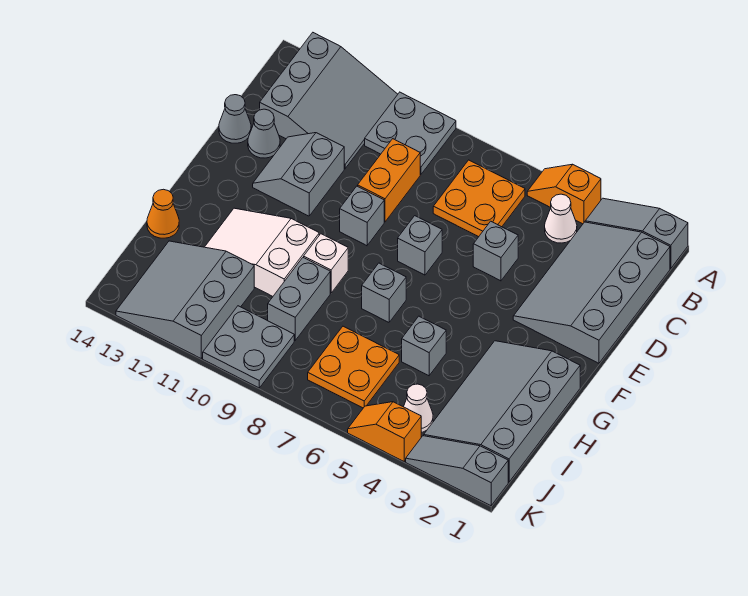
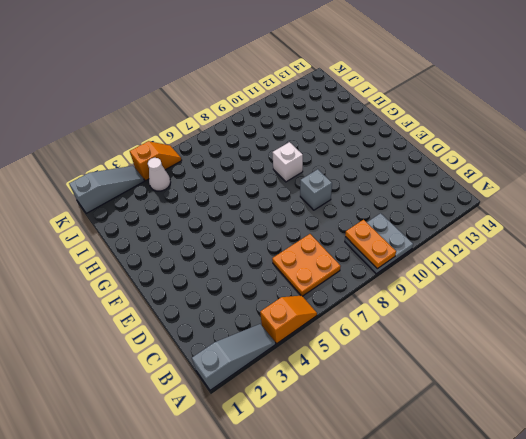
orange 1x2 plate [345,220,396,269] -> none
none -> grey 3x3 slope [260,33,398,169]
none -> grey 3x4 slope [513,222,670,363]
none -> white 1x1 cone [545,194,577,243]

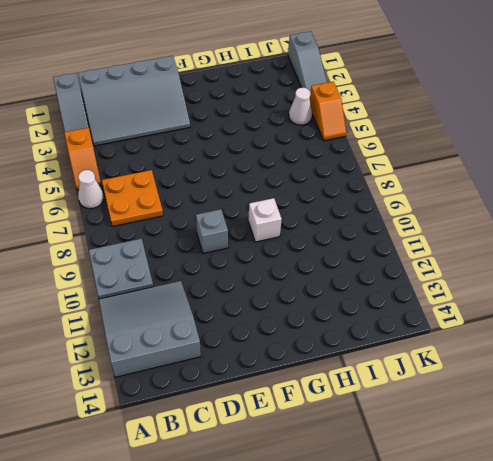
white 1x1 cone [78,170,104,209] -> white 1x1 cone moved to [545,194,577,243]
none -> orange 1x2 brick [358,139,420,222]
none -> grey 1x1 brick [473,221,518,281]
none -> grey 2x2 slope [253,133,344,216]

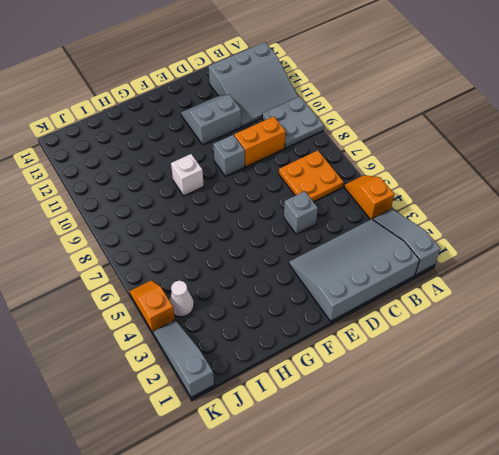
none -> white 1x1 cone [545,194,577,243]
none -> grey 1x1 cone [248,109,280,158]
none -> grey 1x1 cone [219,95,251,143]

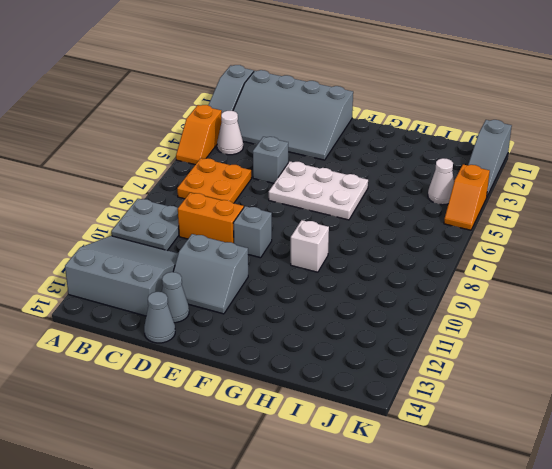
white 2x3 plate [269,161,368,220] -> none
none -> grey 1x1 brick [398,216,442,275]
none -> grey 3x4 slope [424,341,580,482]
none -> grey 1x1 brick [362,263,406,322]

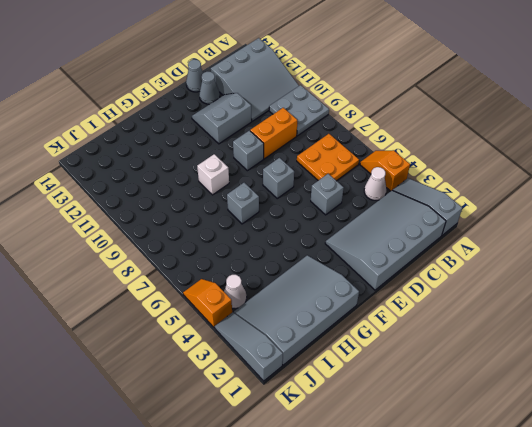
none -> white 2x3 slope [205,208,319,296]
none -> grey 1x1 brick [402,316,446,376]
none -> grey 1x2 brick [268,257,330,340]

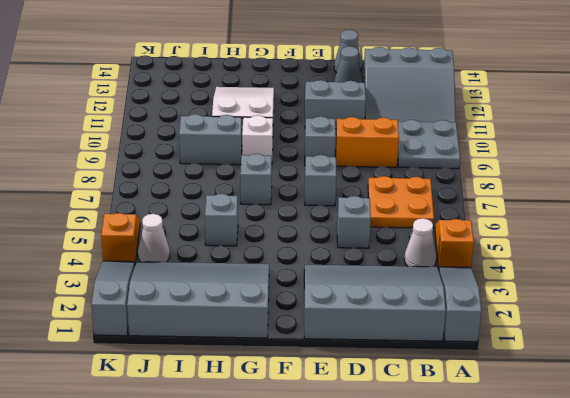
none -> orange 1x1 cone [147,189,179,238]
none -> orange 2x2 plate [308,326,399,408]
none -> grey 3x3 slope [116,241,254,358]

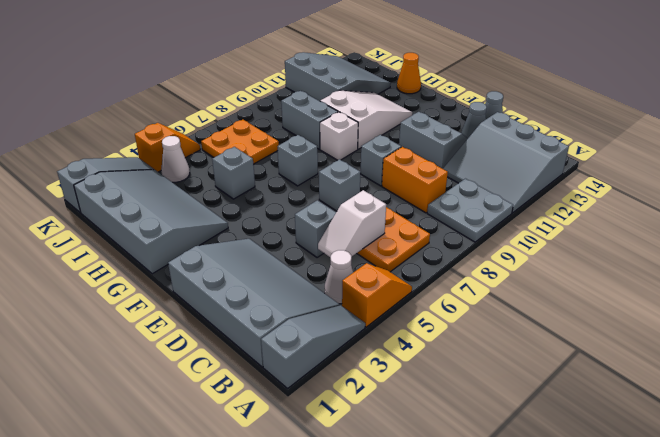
white 1x2 slope [318,190,386,258] -> none
none -> grey 2x2 plate [203,306,294,388]

